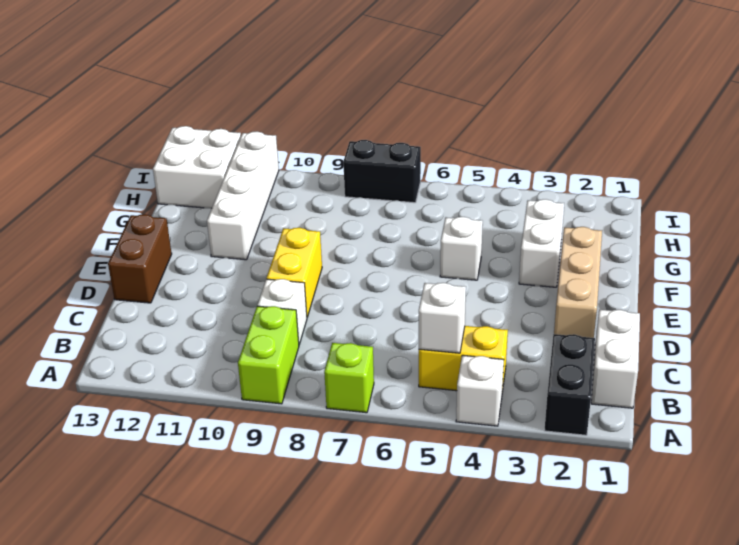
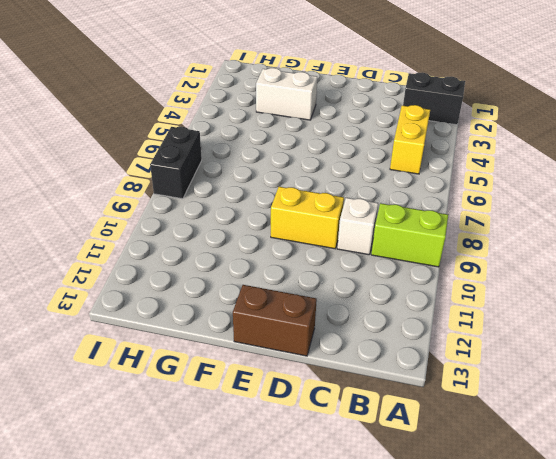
none -> white 1x1 brick [456,355,504,426]
none -> lime 1x1 brick [324,343,374,413]
none -> white 1x2 brick [591,310,640,408]

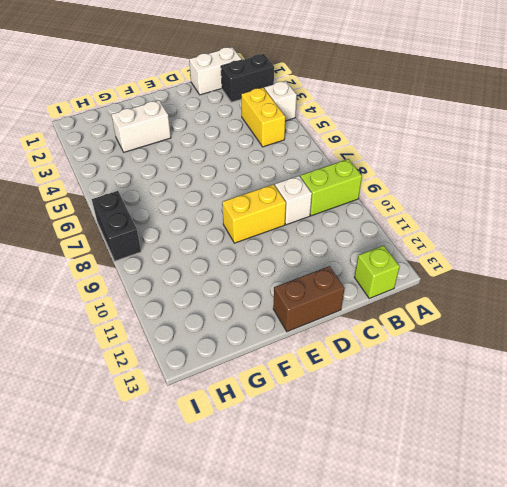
lime 1x1 brick [354,245,400,298] -> lime 1x1 brick moved to [324,343,374,413]
none -> tan 1x3 brick [554,227,602,338]
none -> white 1x1 brick [440,217,483,280]
none -> white 1x4 brick [207,132,279,260]

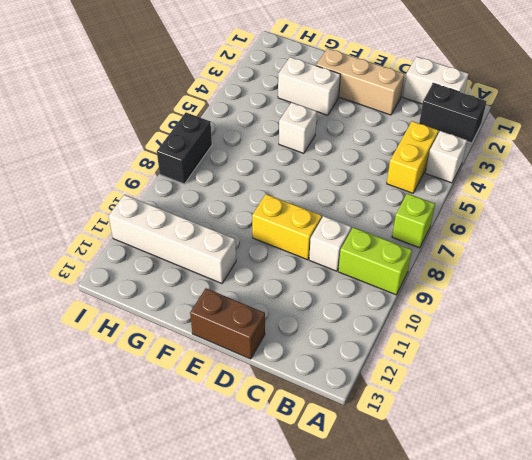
none -> white 2x2 brick [153,126,241,208]
none -> white 1x1 brick [419,283,466,353]

